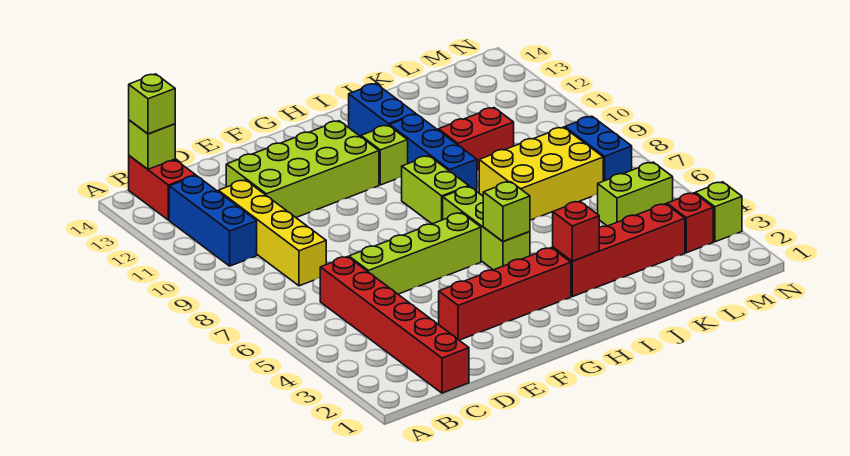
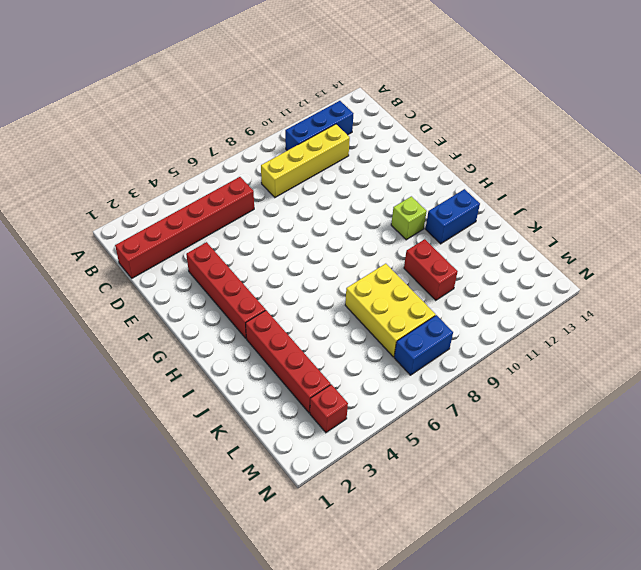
none -> red 1x2 brick [129,156,196,220]
none -> lime 1x4 brick [349,213,481,294]
none -> lime 2x4 brick [226,121,379,217]

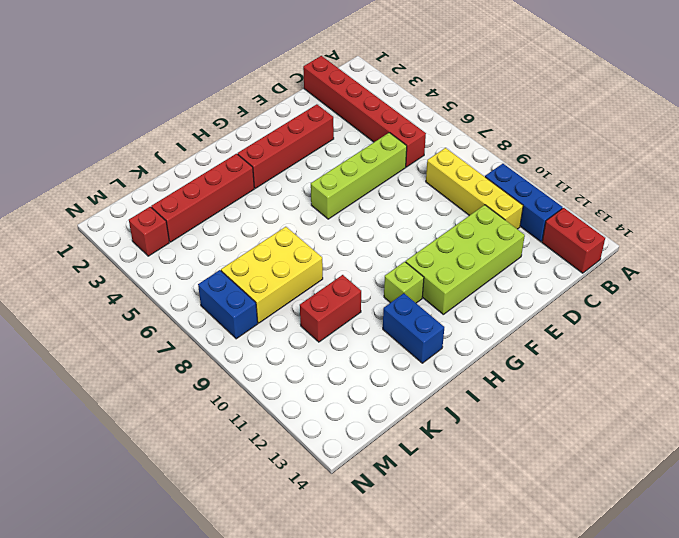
none -> lime 1x3 brick [443,186,530,270]
none -> lime 1x2 brick [402,156,469,224]
none -> blue 1x3 brick [389,114,477,191]

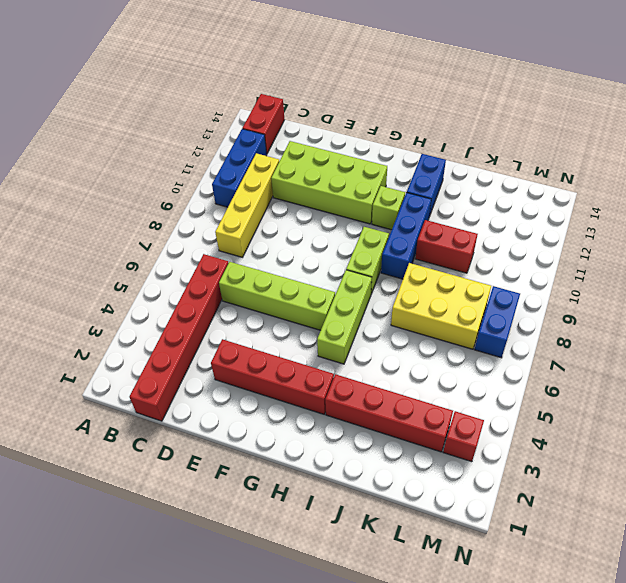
none -> lime 1x2 brick [598,162,673,226]
none -> lime 1x1 brick [695,182,742,242]
none -> lime 1x1 brick [129,120,175,169]

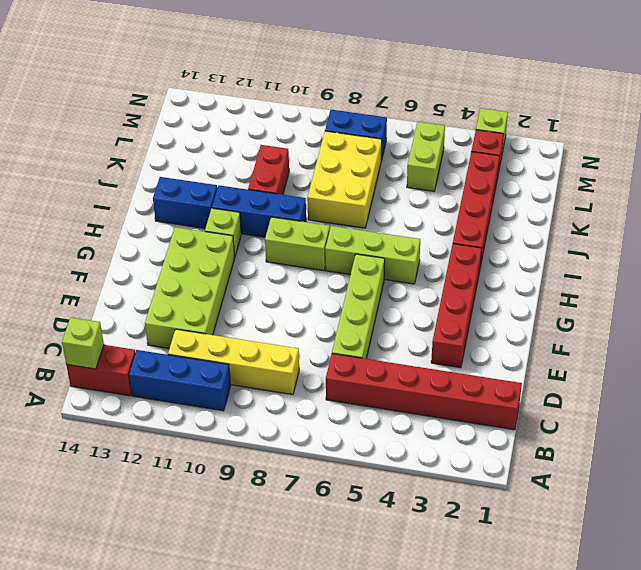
none -> lime 1x1 brick [483,182,530,242]
none -> red 1x1 brick [553,201,599,261]
none -> lime 1x1 brick [129,74,175,134]

